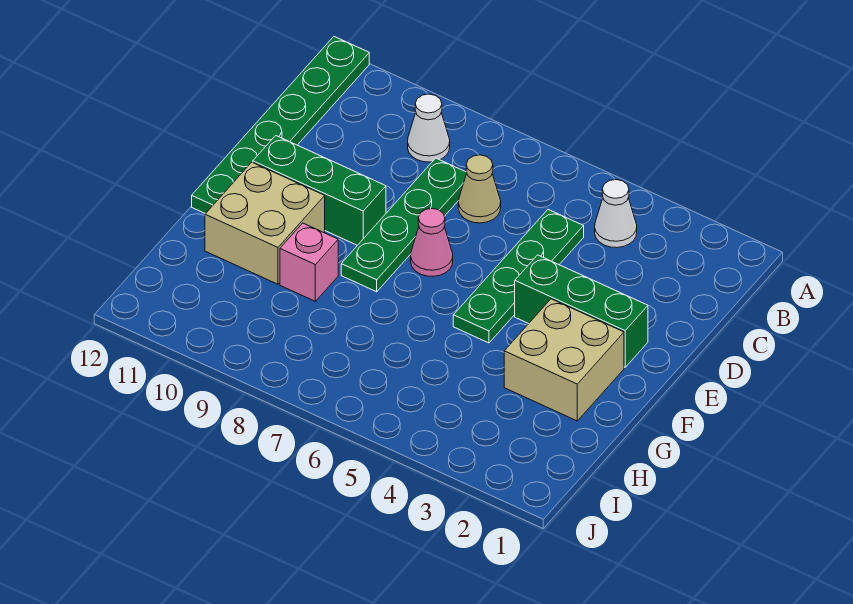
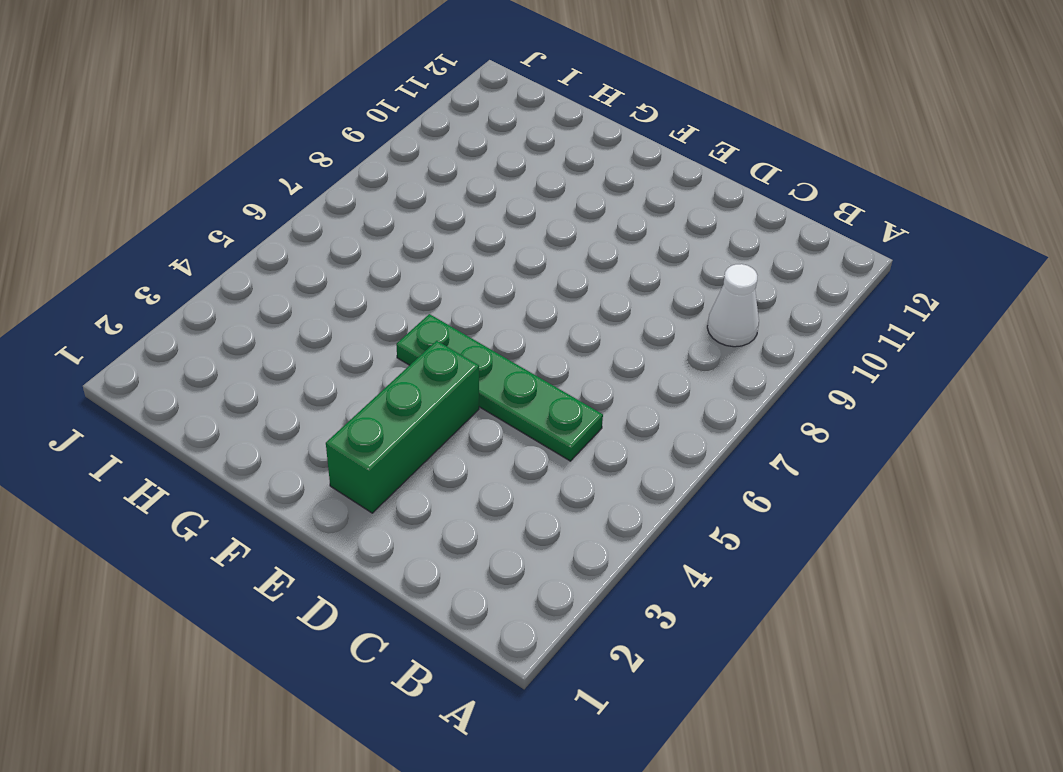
none -> green 1x6 plate [192,37,369,214]
none -> white 1x1 cone [595,180,637,248]
none -> tan 1x1 cone [458,155,501,223]

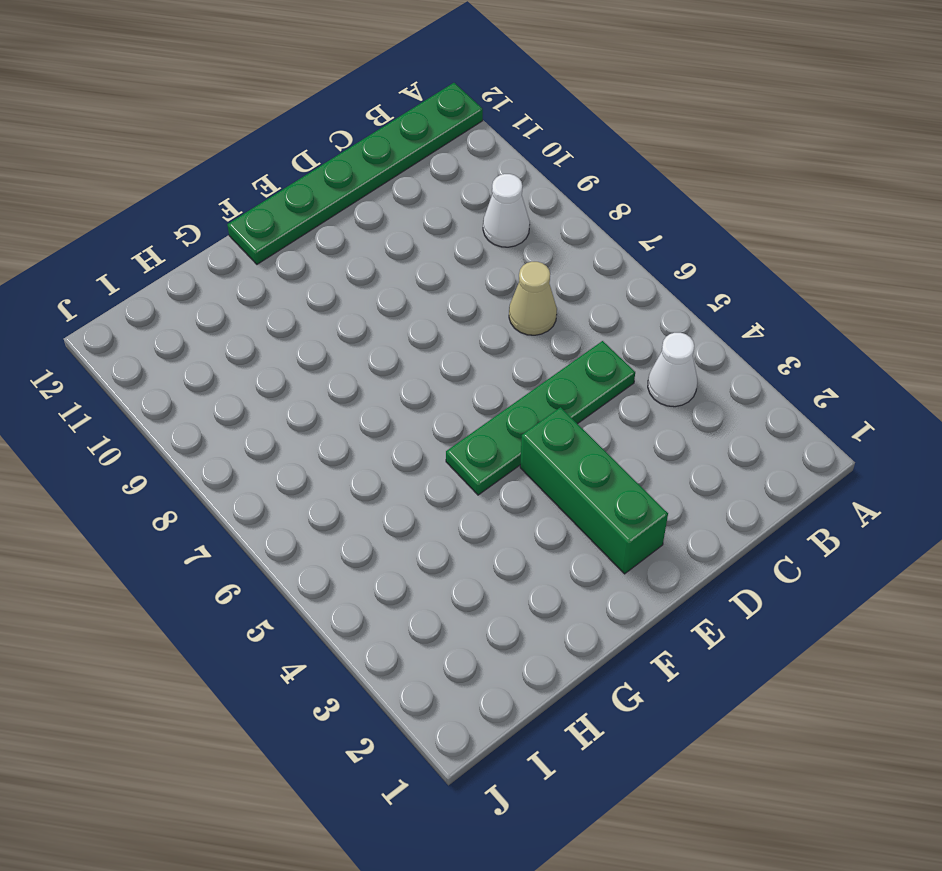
none -> green 1x4 plate [341,158,467,292]
none -> pink 1x1 cone [411,208,453,276]
none -> green 1x3 brick [253,136,386,245]

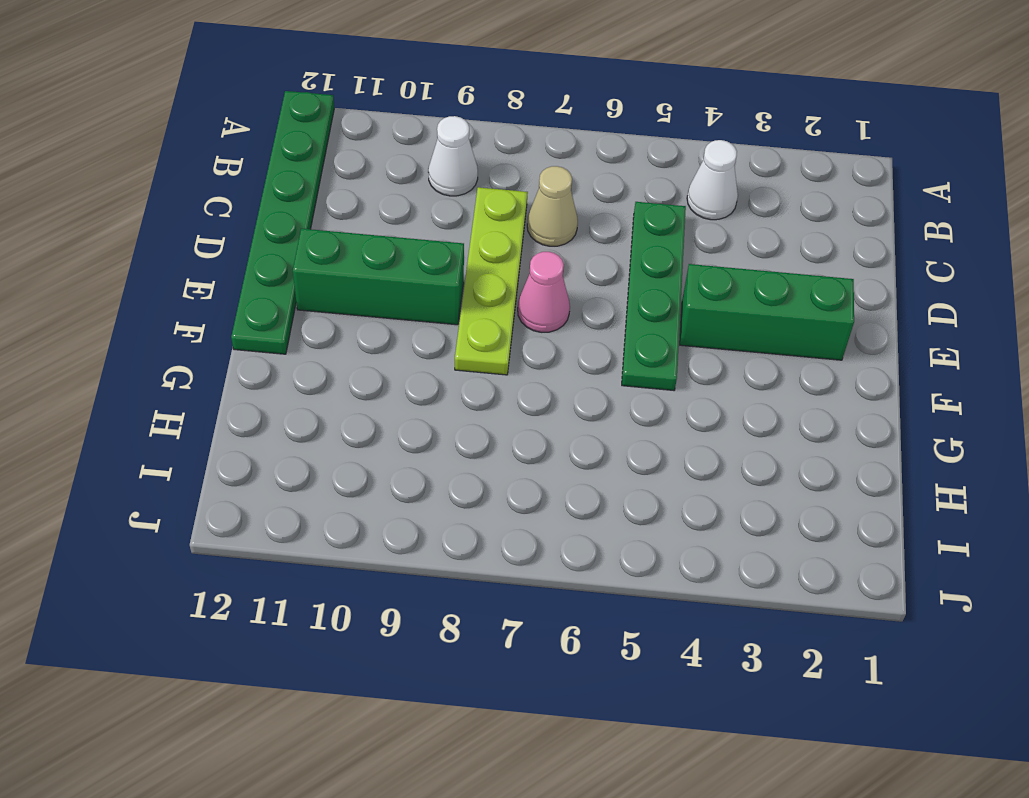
lime 1x4 plate [455,187,528,375] -> green 1x4 plate [341,158,467,292]
none -> tan 2x2 brick [504,299,624,421]
none -> tan 2x2 brick [205,162,325,284]
none -> pink 1x1 brick [280,223,338,301]

